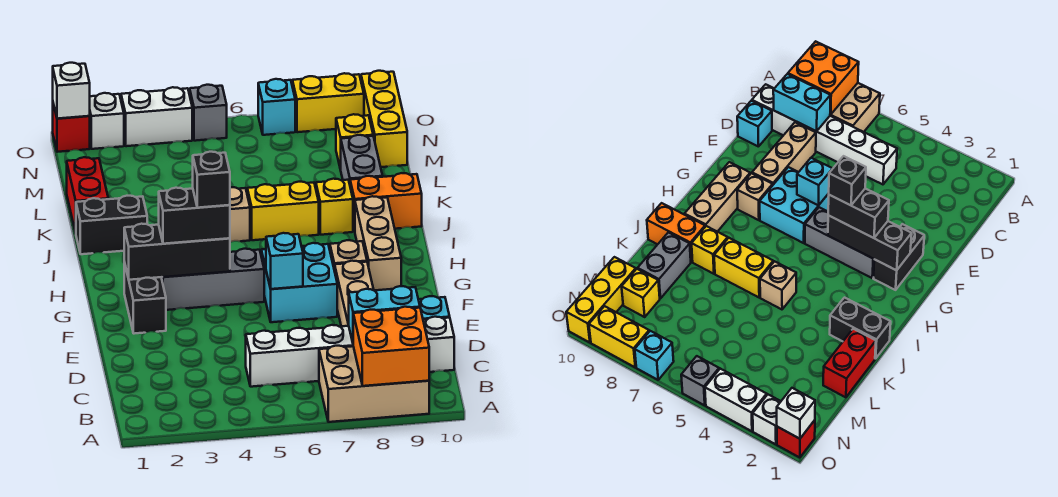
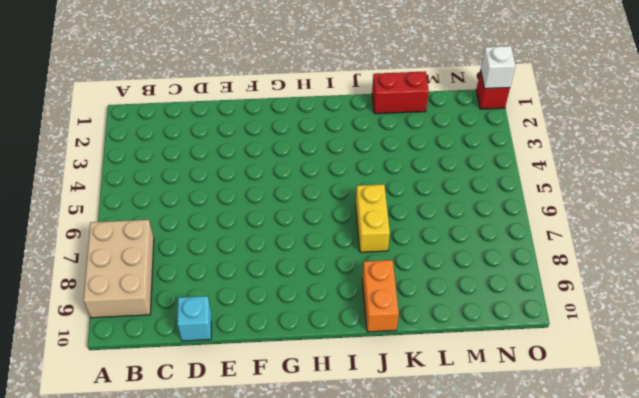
none -> white 1x6 brick [246,317,454,387]
none -> tan 1x3 brick [335,261,374,326]
none -> black 1x2 brick [124,262,166,334]
none -> cyan 2x2 brick [261,243,337,322]

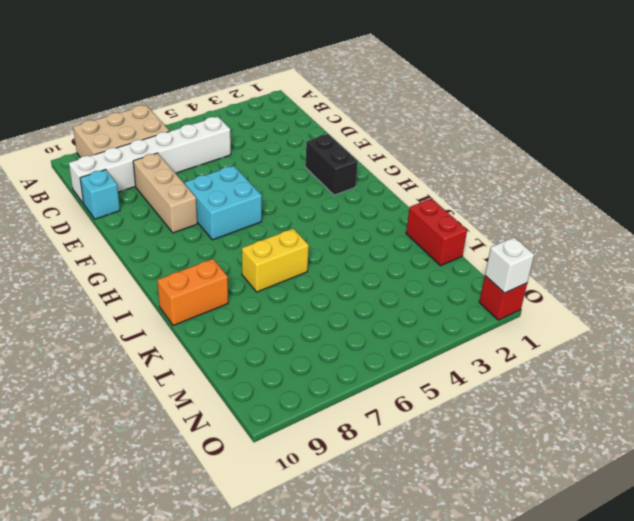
none -> grey 1x3 brick [161,249,264,310]
none -> tan 1x1 brick [330,240,367,271]
none -> tan 1x3 brick [355,196,401,290]
none -> black 1x2 brick [76,196,147,254]

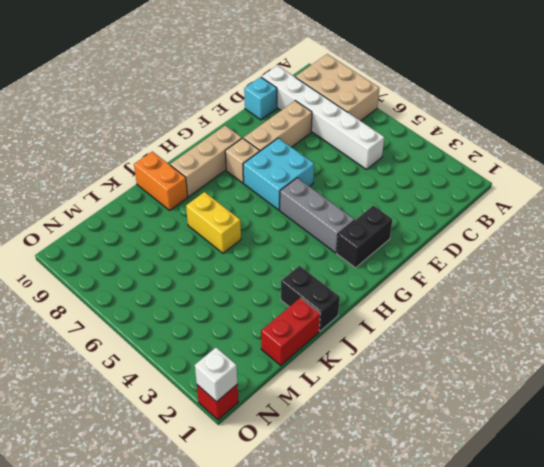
none -> tan 1x1 brick [230,187,250,242]
none -> yellow 1x1 brick [316,179,353,235]
none -> grey 1x2 brick [341,135,383,184]
none -> yellow 1x1 brick [336,114,373,170]

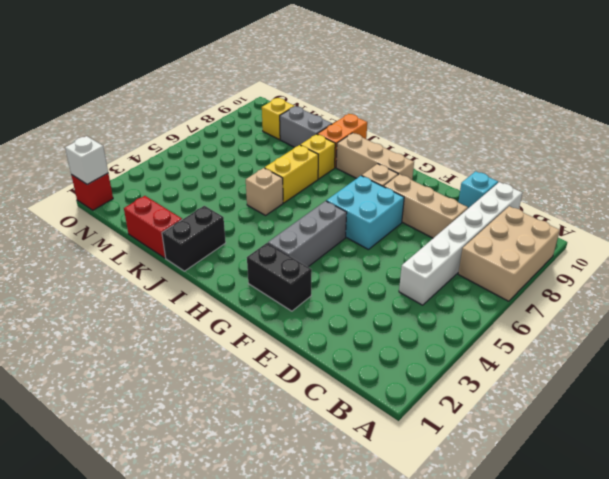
none -> yellow 1x3 brick [361,71,407,167]
none -> white 1x1 brick [90,93,124,149]
none -> white 1x2 brick [121,87,192,146]
none -> grey 1x1 brick [190,85,227,141]

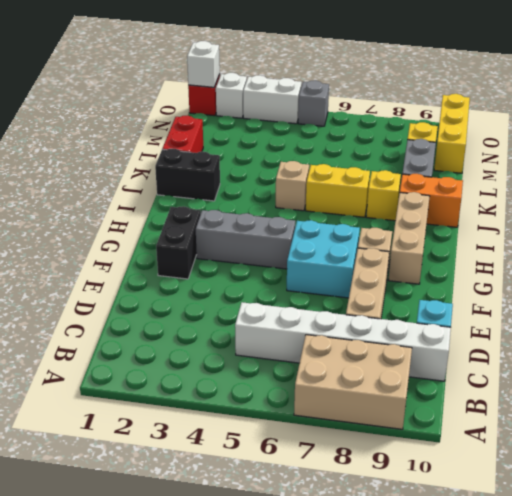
none -> cyan 1x1 brick [258,79,295,135]
none -> yellow 1x2 brick [292,73,364,132]
none -> orange 2x2 brick [353,307,429,386]
none -> cyan 1x2 brick [349,286,420,342]

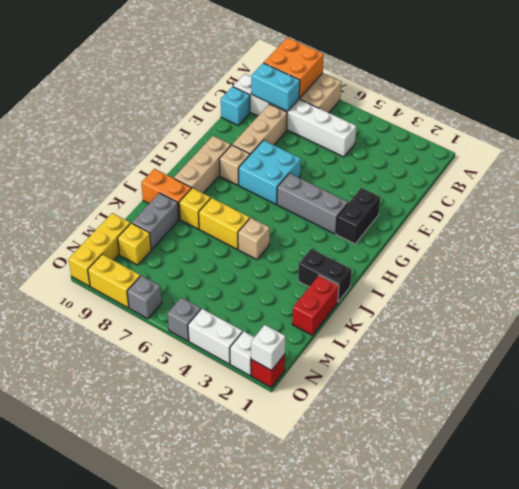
grey 1x1 brick [127,276,162,319] -> cyan 1x1 brick [258,79,295,135]
none -> cyan 1x1 brick [266,233,303,289]
none -> black 1x3 brick [124,224,230,280]
none -> black 1x2 brick [159,188,230,244]
none -> black 1x1 brick [193,152,230,208]

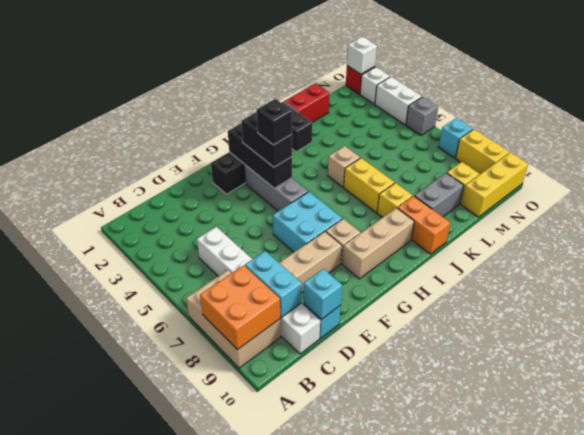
cyan 1x1 brick [303,269,342,319] -> cyan 1x1 brick moved to [266,233,303,289]

